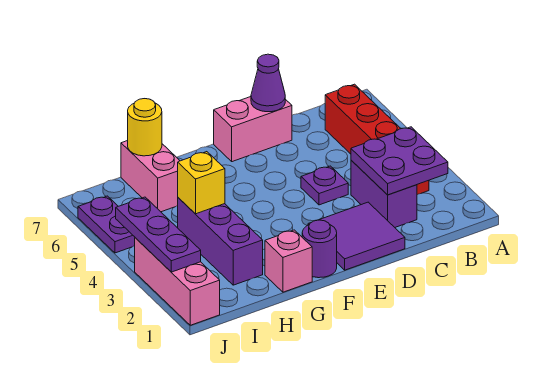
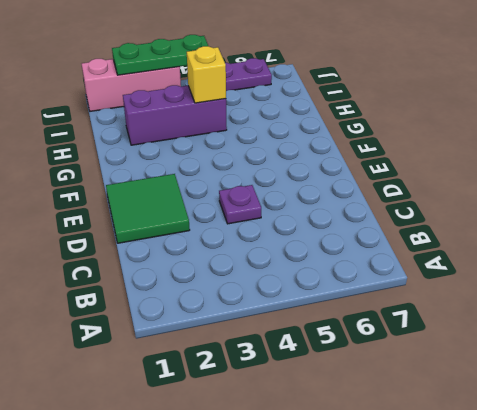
green 2x2 tile [106,174,190,243] -> purple 2x2 tile [308,202,405,270]
green 1x3 plate [112,35,208,75] -> purple 1x3 plate [116,197,201,272]
none -> red 1x4 brick [325,84,429,195]
none -> purple 1x2 brick [351,160,417,227]
none -> pink 1x2 brick [214,97,292,162]

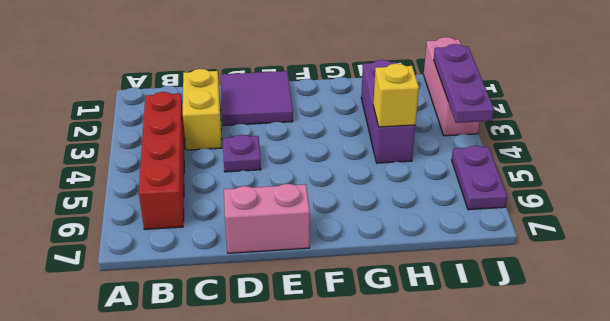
yellow 1x2 brick [183,69,222,150] -> purple 1x2 brick [351,160,417,227]
none -> purple 1x1 round brick [302,220,337,278]
none -> pink 1x1 brick [265,230,312,292]
none -> pink 1x2 brick [121,141,180,212]

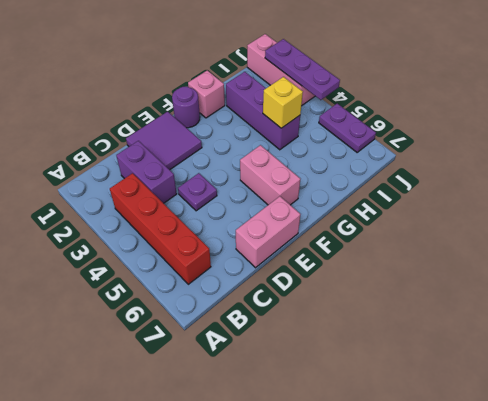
pink 1x2 brick [240,145,300,205] -> pink 1x2 brick moved to [121,141,180,212]
none -> purple 2x2 plate [351,127,448,195]
none -> purple 1x1 cone [251,54,285,112]
none -> yellow 1x1 round brick [128,99,162,156]

